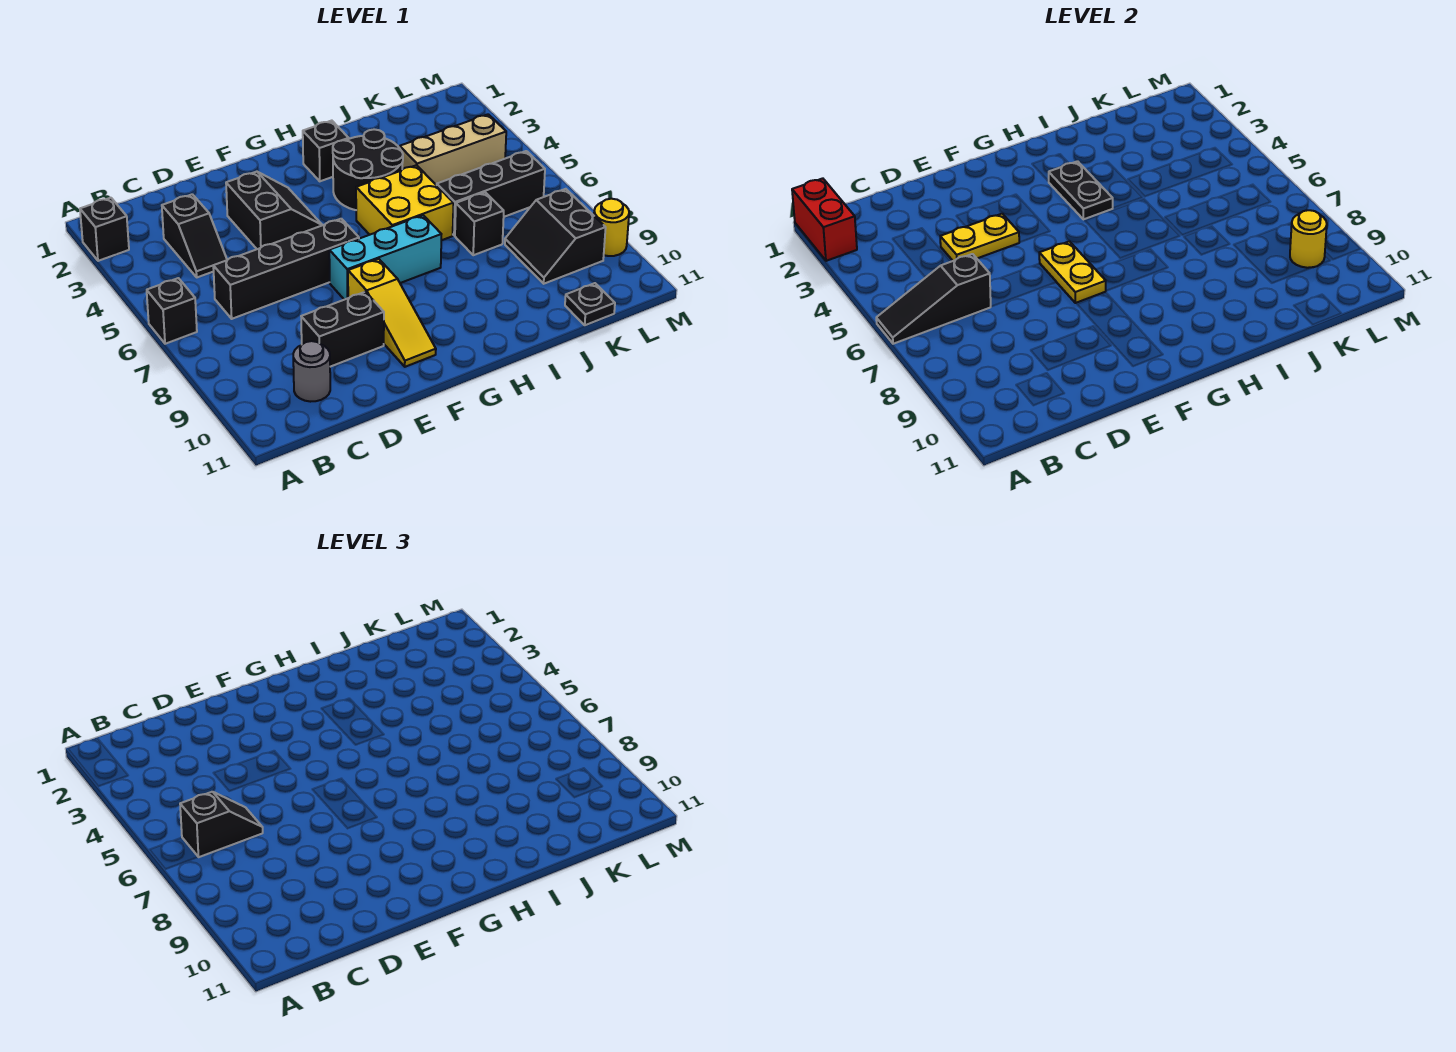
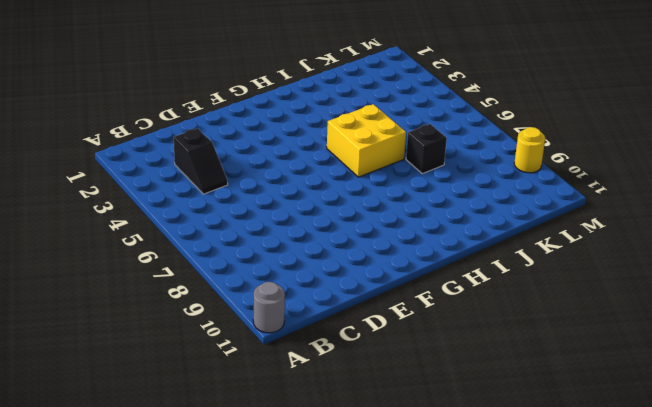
grey 1x1 round brick [253,282,285,333] -> grey 1x1 round brick moved to [293,341,330,402]
none -> black 1x1 brick [80,198,129,261]
none -> black 1x1 brick [147,278,197,344]
none -> black 1x4 brick [213,219,359,319]

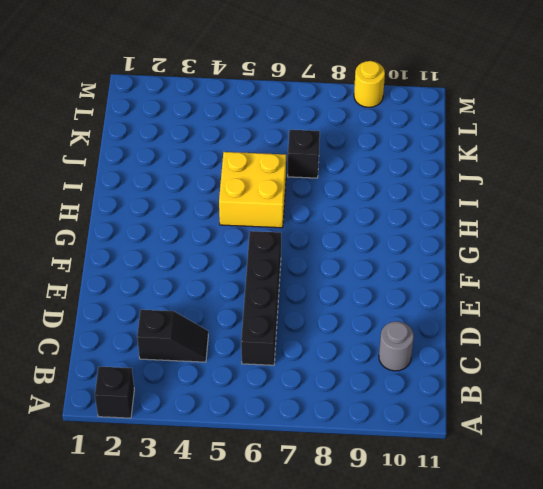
none -> black 1x1 brick [147,278,197,344]
none -> black 1x2 brick [301,292,384,367]
none -> black 2x2 slope [226,172,322,249]

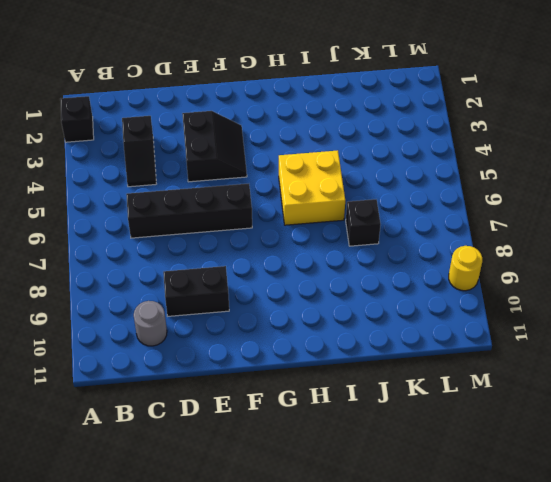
none -> black 1x1 brick [147,278,197,344]
none -> cyan 1x3 brick [329,215,441,300]
none -> yellow 1x3 slope [348,259,436,367]

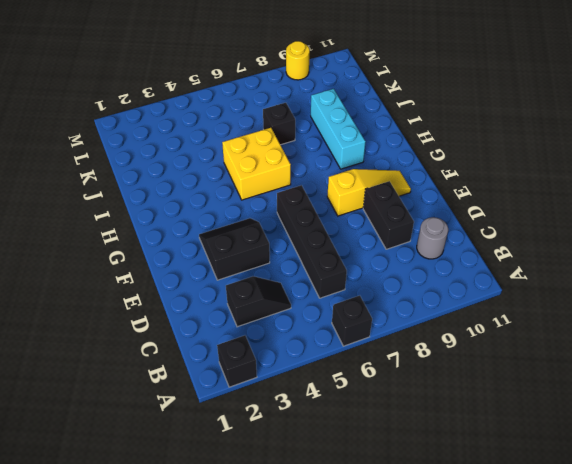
cyan 1x3 brick [311,89,366,169] -> cyan 1x3 brick moved to [329,215,441,300]
none -> black 1x1 brick [303,121,349,181]
none -> black 2x2 round brick [333,129,403,210]
none -> tan 1x3 brick [400,114,506,185]

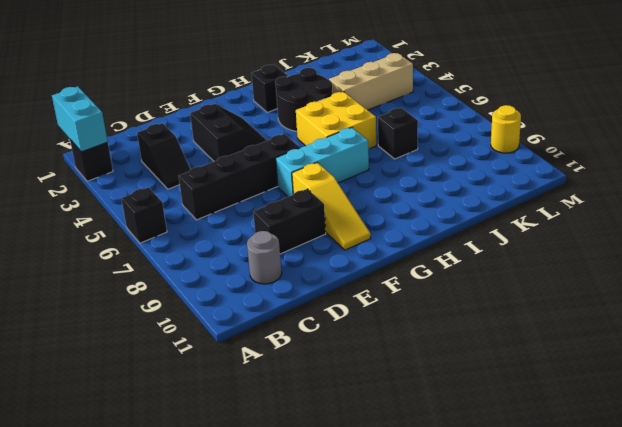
cyan 1x2 brick [52,86,108,152] -> red 1x2 brick [792,178,857,261]
none -> black 1x3 brick [437,151,545,236]
none -> black 2x2 slope [505,189,606,284]
none -> black 1x1 plate [565,283,615,325]

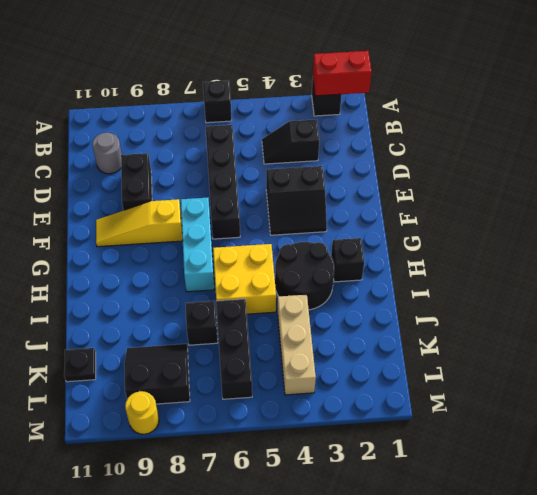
none -> black 1x3 slope [876,254,991,344]
none -> yellow 1x2 plate [940,214,1019,261]
none -> yellow 1x2 plate [1039,241,1106,303]

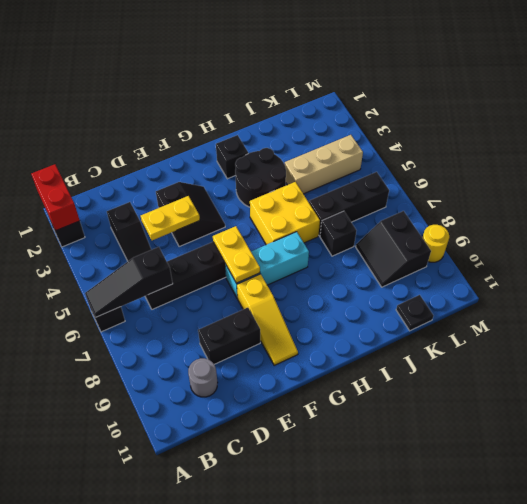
none -> black 1x2 plate [1049,161,1113,219]
none -> yellow 1x1 round brick [1290,210,1327,268]
none -> black 1x2 slope [180,792,263,857]

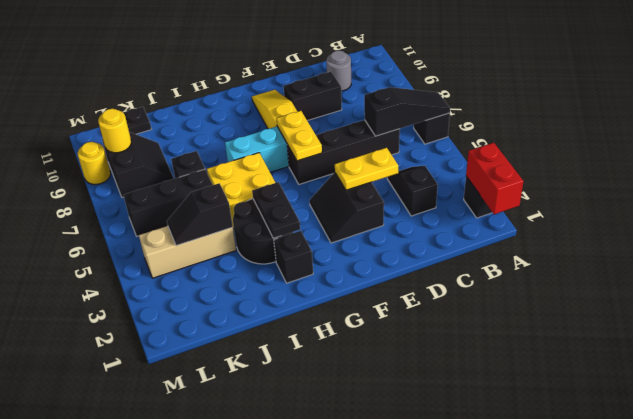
black 1x2 slope [167,183,233,246] -> black 1x2 slope moved to [180,792,263,857]

